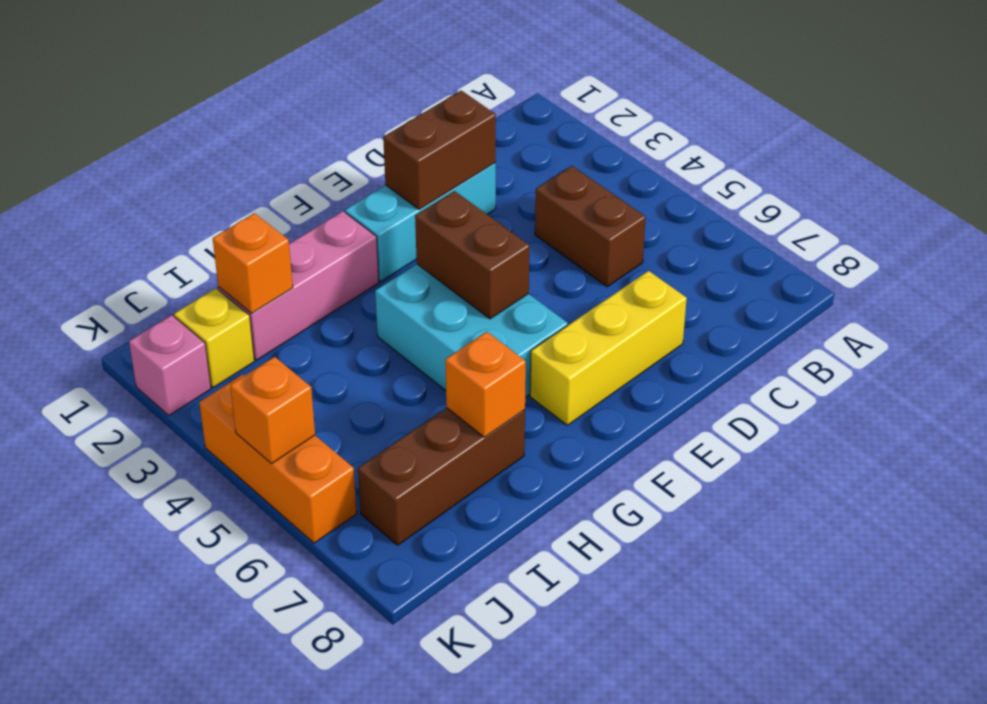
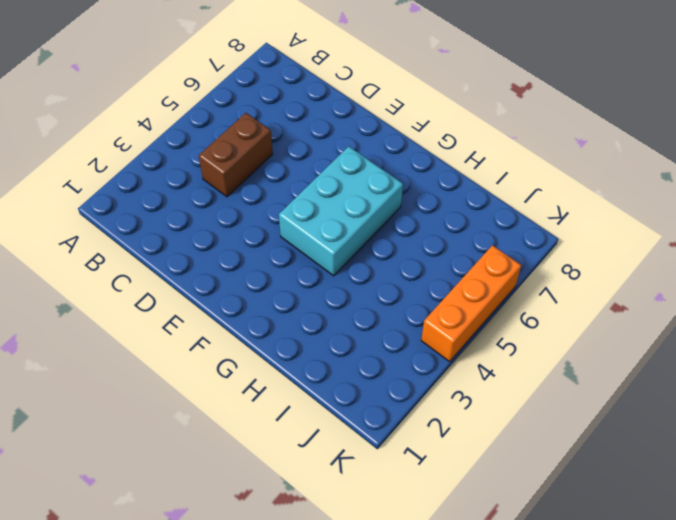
none -> cyan 1x3 brick [345,163,496,281]
none -> yellow 1x3 brick [530,271,687,425]
none -> pink 1x3 brick [218,211,379,360]

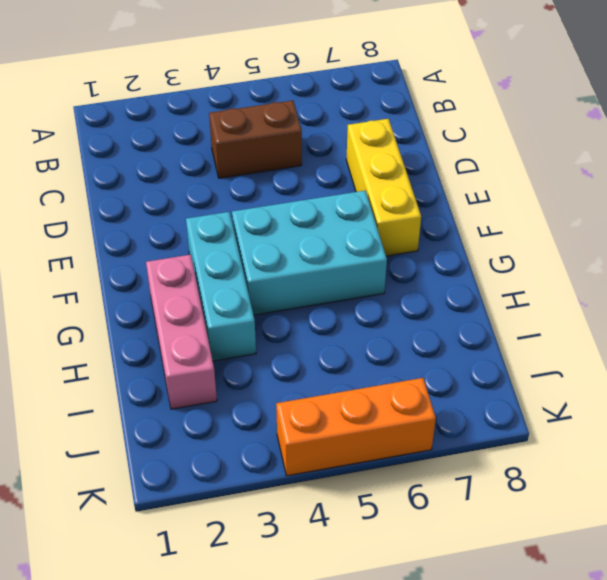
cyan 1x3 brick [186,212,256,361] -> cyan 1x3 brick moved to [345,163,496,281]
none -> brown 1x3 brick [358,408,525,545]
none -> yellow 1x1 brick [174,288,254,388]
none -> pink 1x1 brick [129,315,211,415]

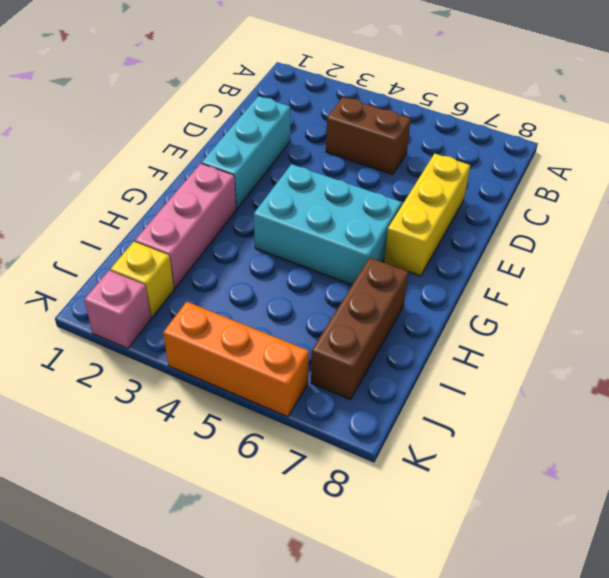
none -> brown 1x2 brick [383,91,496,209]
none -> brown 1x2 brick [415,191,530,319]
none -> orange 1x1 brick [445,332,526,437]

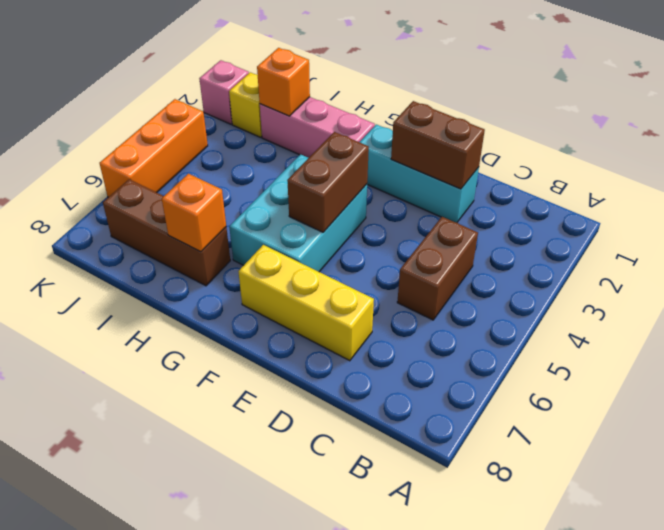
none -> orange 1x1 brick [230,357,315,463]

